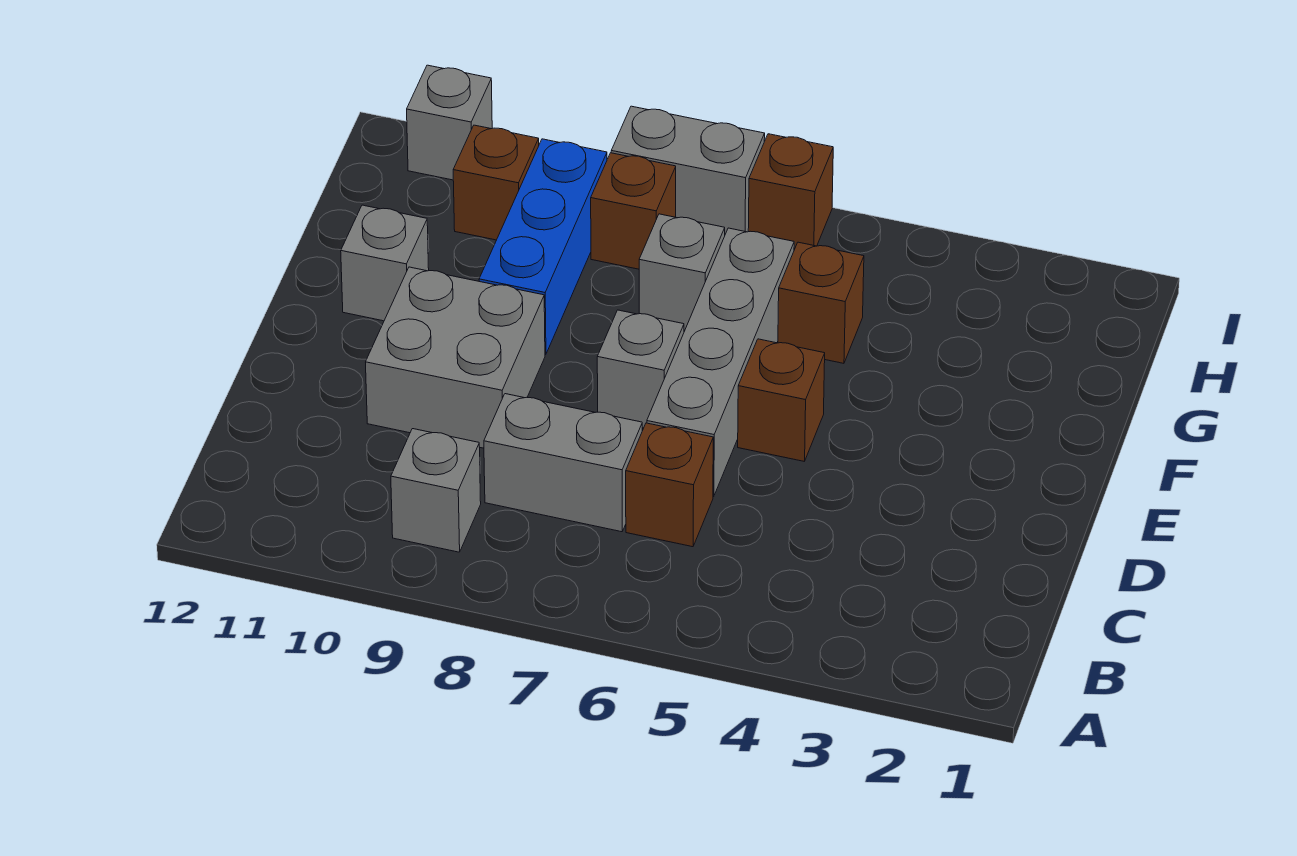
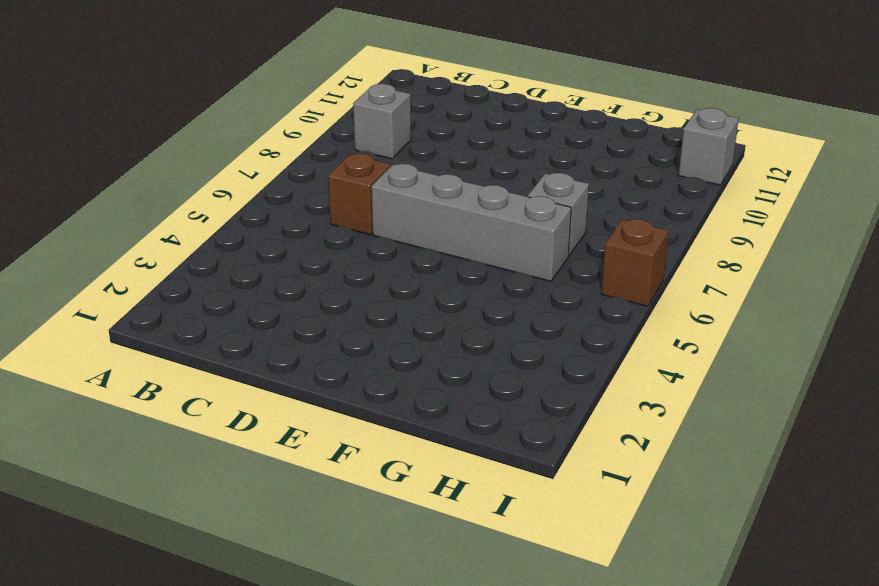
none -> grey 1x2 brick [484,394,642,532]
none -> grey 2x2 brick [366,267,545,448]
none -> brown 1x1 brick [738,339,825,461]

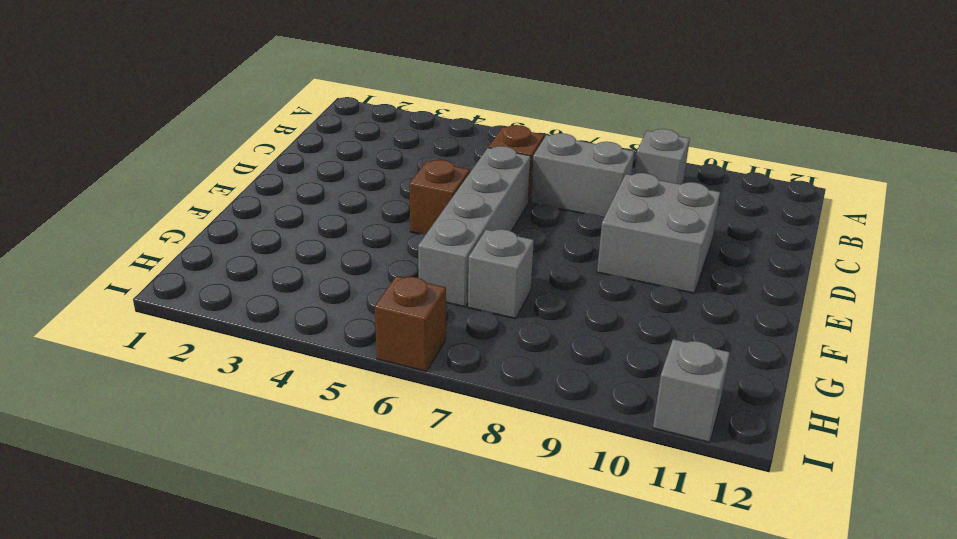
none -> grey 1x1 brick [597,310,684,428]
none -> blue 1x3 brick [479,139,607,354]
none -> grey 1x1 brick [341,205,429,321]

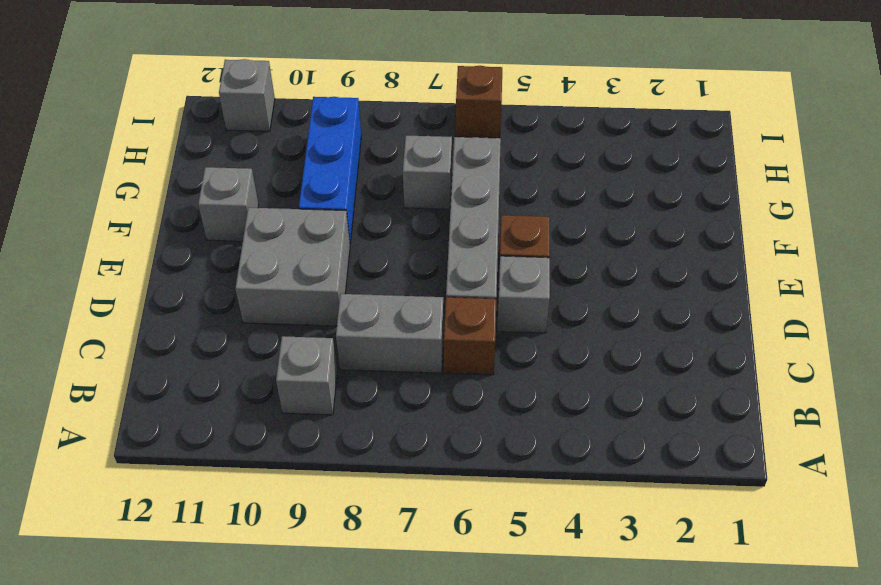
grey 1x1 brick [497,256,550,333] -> grey 1x1 brick moved to [597,310,684,428]
none -> brown 1x1 brick [778,242,864,363]
none -> brown 1x1 brick [591,153,676,269]
none -> brown 1x1 brick [453,125,539,240]

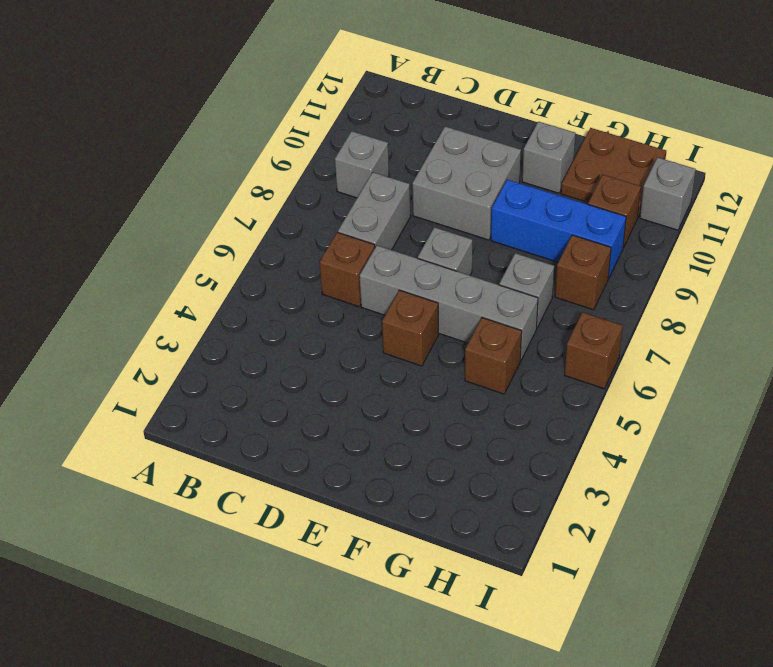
brown 2x2 plate [561,128,666,217] -> none
none -> grey 1x2 brick [611,106,765,234]

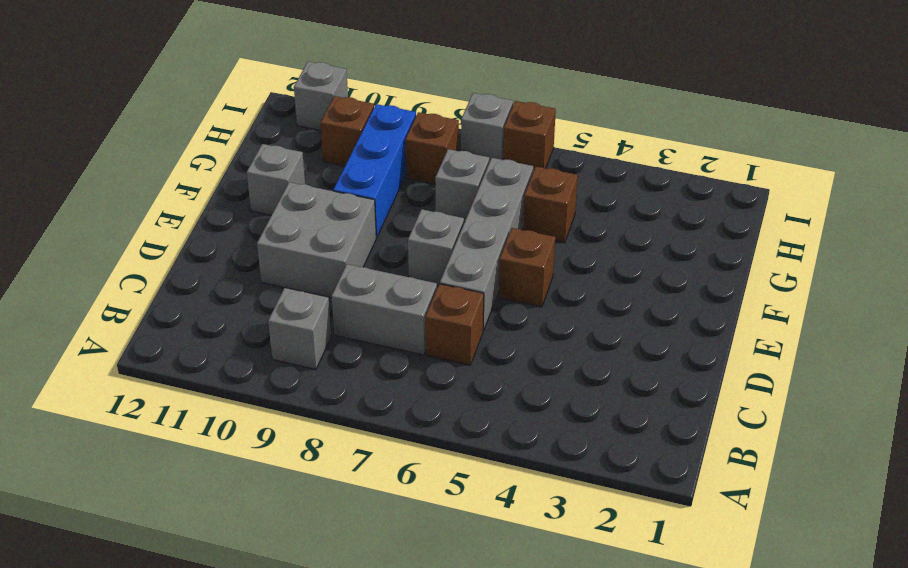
grey 1x1 brick [461,93,513,162] -> grey 1x2 brick [611,106,765,234]

